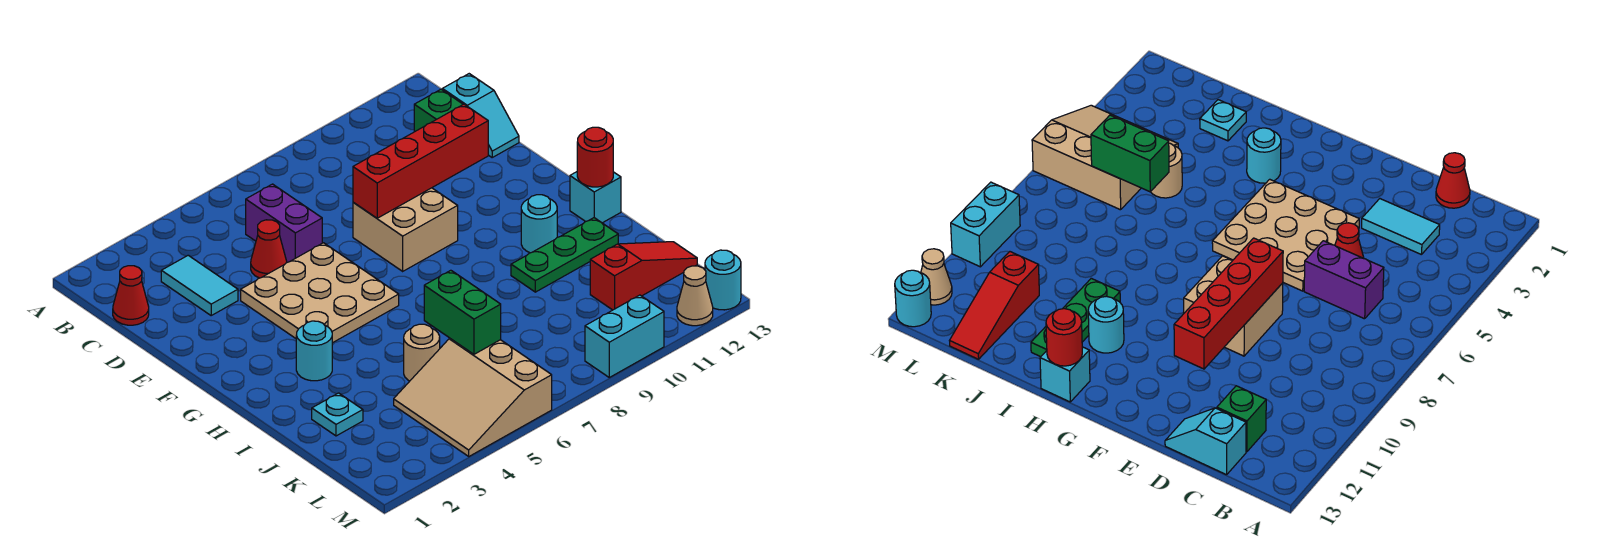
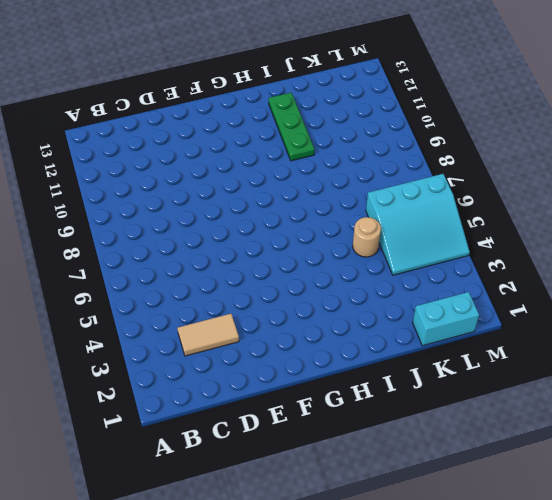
tan 1x2 tile [177,314,239,356] -> cyan 1x2 tile [161,255,238,315]
cyan 1x2 brick [413,292,479,346] -> cyan 1x2 brick turned to [585,295,664,377]
cyan 3x3 slope [366,174,470,275] -> tan 3x3 slope [394,338,552,456]
none -> red 1x1 cone [113,266,149,325]
none -> purple 1x2 brick [246,184,322,262]
none -> green 1x1 brick [414,89,463,132]

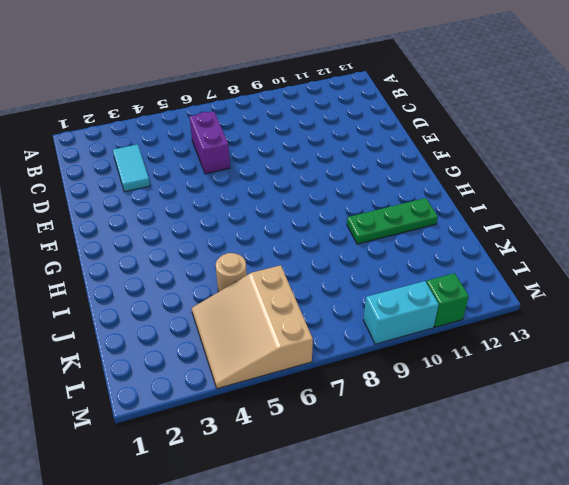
green 1x1 brick [426,273,469,327] -> green 1x1 brick moved to [414,89,463,132]
none -> red 1x1 cone [113,266,149,325]
none -> cyan 1x2 slope [442,74,519,157]
none -> red 1x1 cone [251,220,287,278]

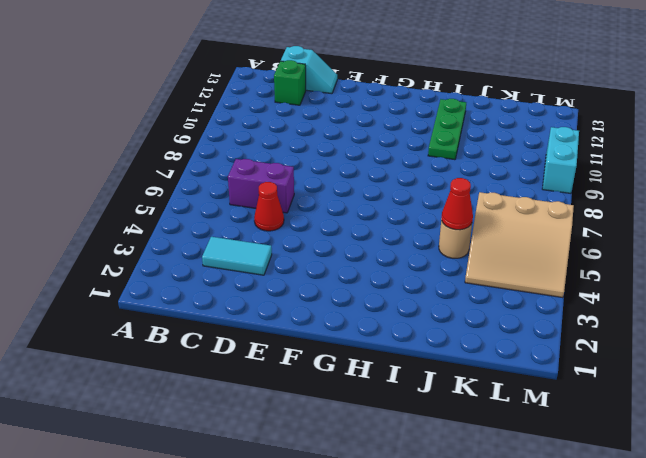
red 1x1 cone [442,178,473,230] -> red 1x1 cone moved to [113,266,149,325]
none -> tan 3x3 plate [241,243,399,343]
none -> tan 2x2 brick [353,188,458,271]
none -> cyan 1x1 round brick [296,321,332,381]

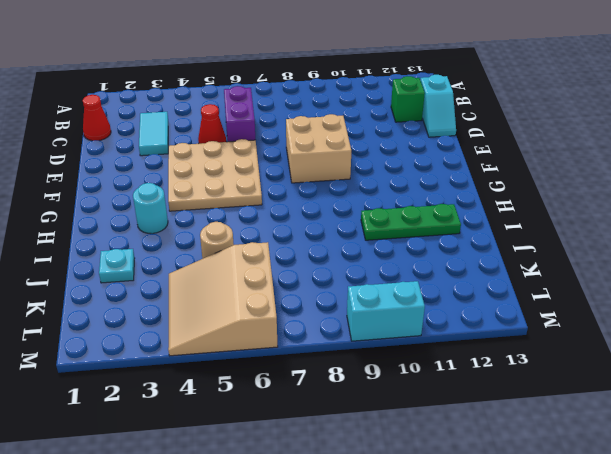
none -> cyan 1x1 round brick [521,195,557,253]
none -> cyan 1x1 brick [570,172,621,223]
none -> red 1x3 slope [590,242,697,310]

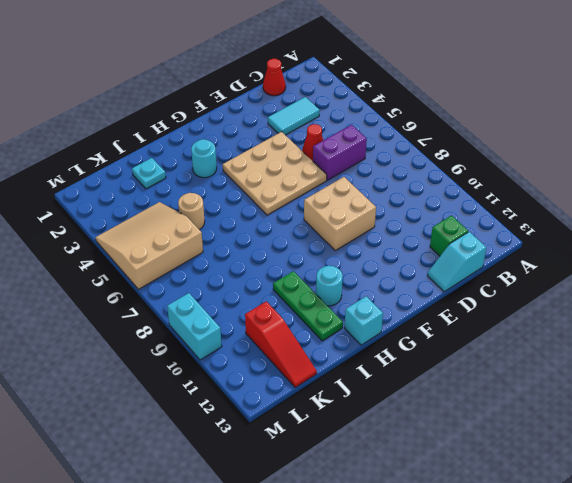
none -> tan 1x1 cone [677,266,713,326]
none -> cyan 1x1 round brick [705,250,741,310]
none -> red 1x4 brick [353,104,488,218]

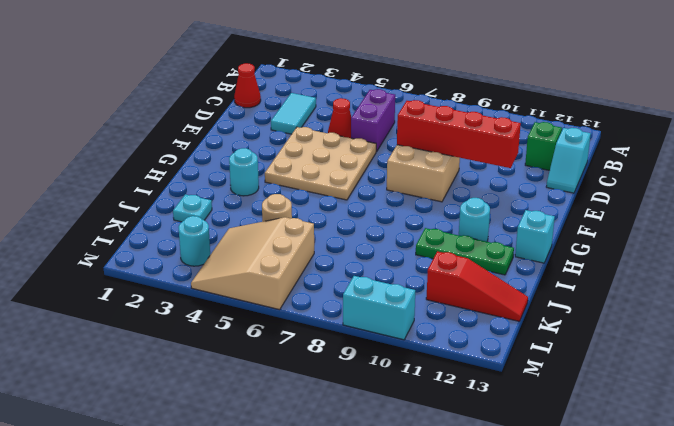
cyan 1x1 round brick [178,216,210,266] -> cyan 1x1 round brick moved to [705,250,741,310]
none -> tan 1x1 cone [677,266,713,326]
none -> red 1x1 round brick [577,127,613,187]
none -> green 1x2 brick [424,270,501,354]

